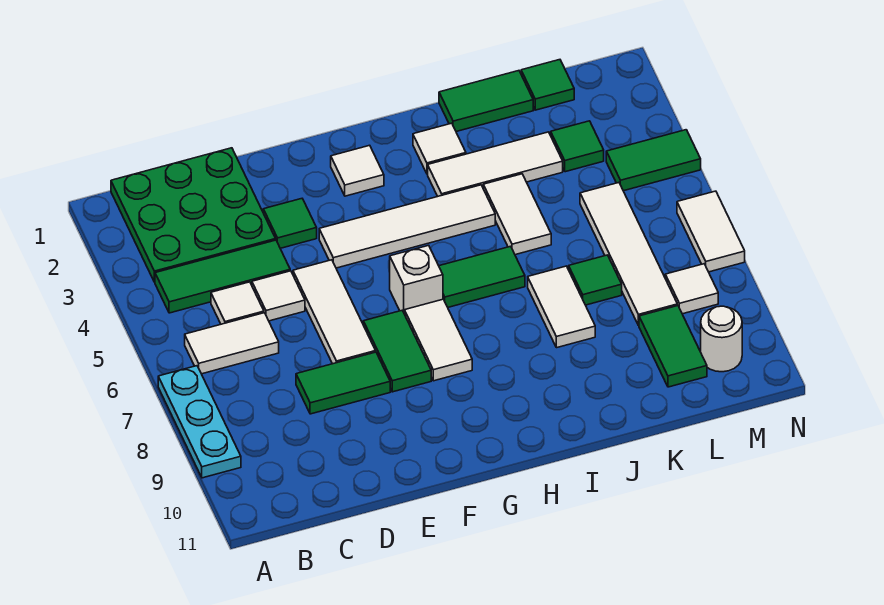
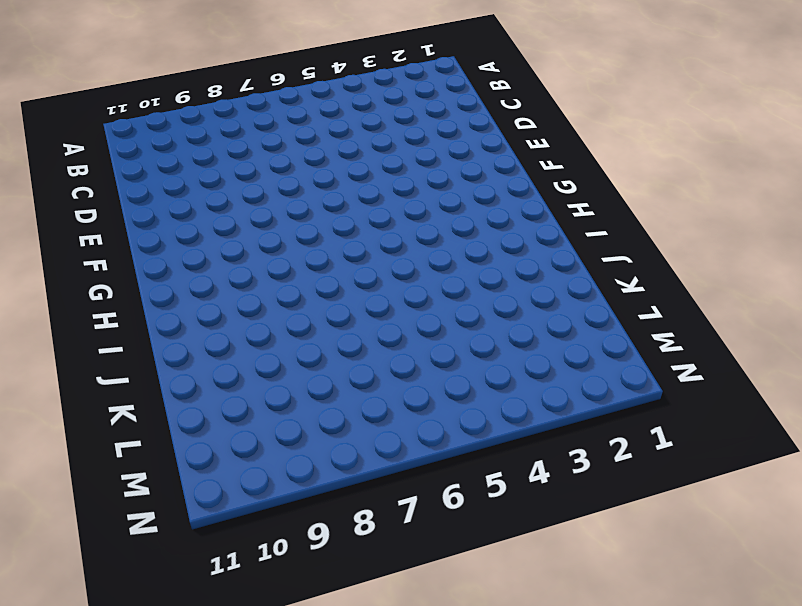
none -> cyan 1x3 plate [158,366,241,478]
none -> green 3x3 plate [111,148,276,282]
none -> green 1x3 tile [155,240,290,313]

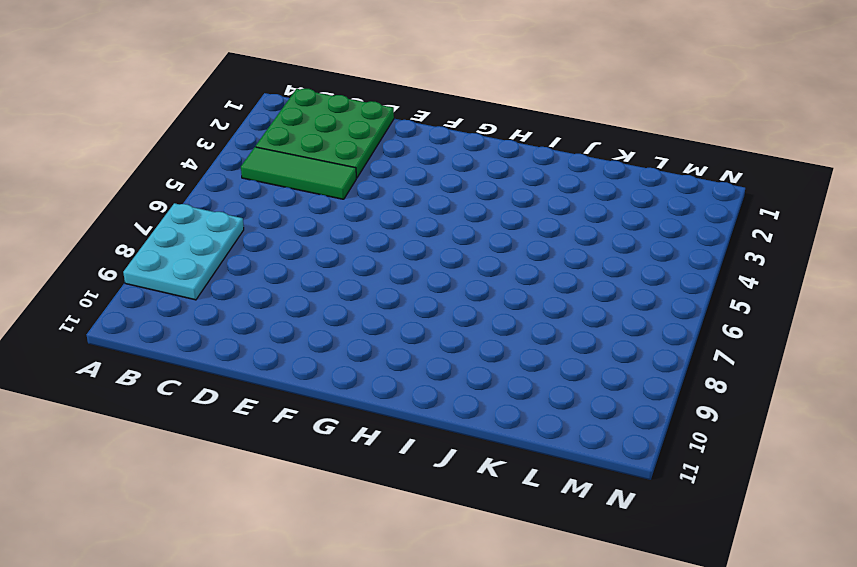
cyan 2x3 plate [123,203,244,300] -> cyan 1x3 plate [158,366,241,478]
none -> white 1x2 tile [185,313,279,374]
none -> white 1x1 tile [211,282,264,324]
none -> white 1x1 tile [252,271,305,321]

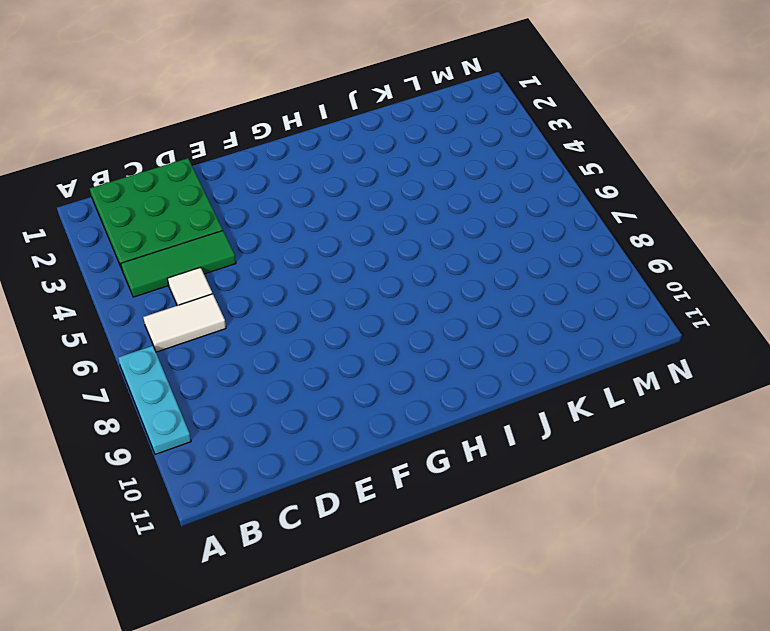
none -> white 1x1 tile [252,271,305,321]
none -> green 1x2 tile [296,352,390,414]
none -> green 1x1 tile [263,199,317,248]

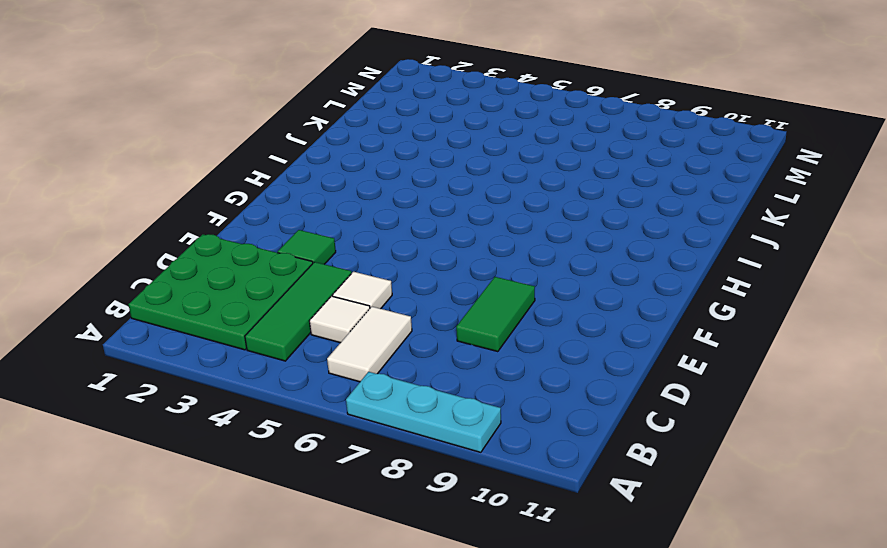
none -> white 1x3 tile [293,260,376,364]
none -> white 1x4 tile [319,185,495,268]
none -> green 1x2 tile [363,311,431,392]

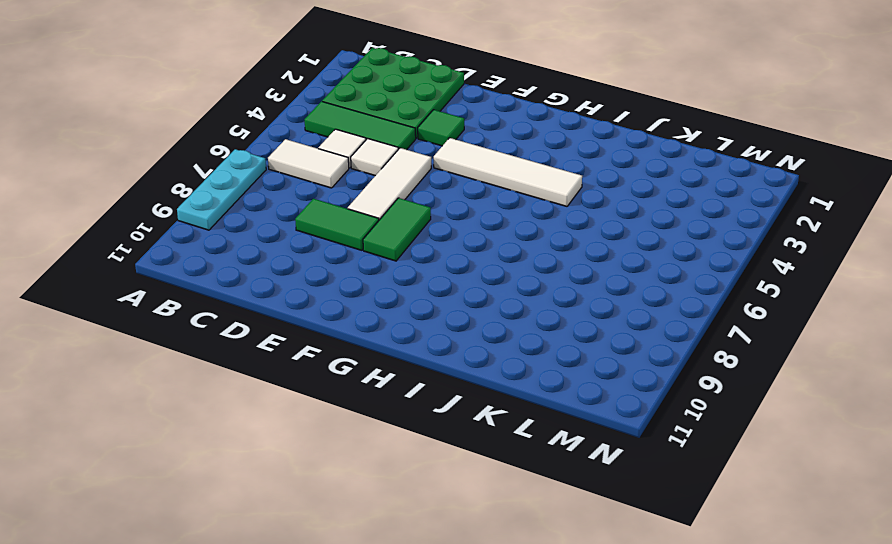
none -> white 1x1 tile [331,145,384,196]
none -> white 1x1 brick [390,245,443,312]
none -> white 1x2 tile [404,299,472,381]

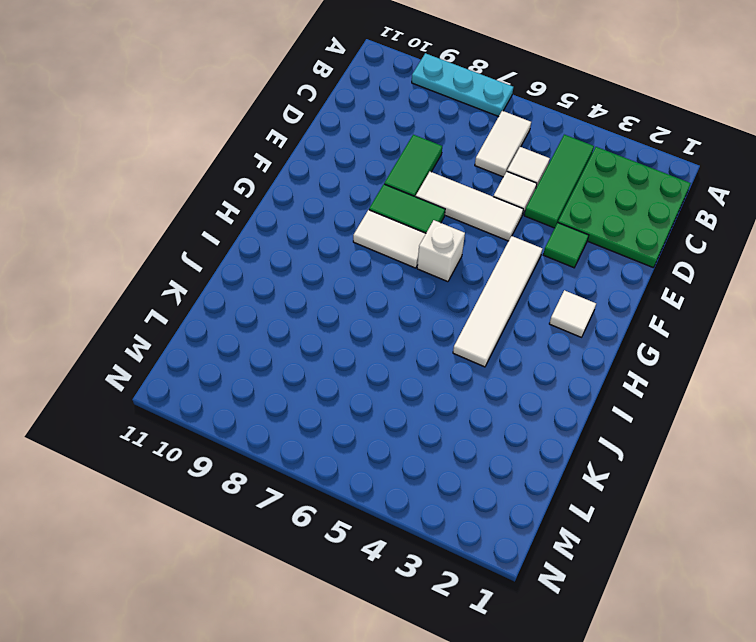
none -> green 1x2 tile [439,246,525,307]
none -> white 1x1 tile [413,123,466,174]
none -> white 1x3 tile [428,132,563,196]

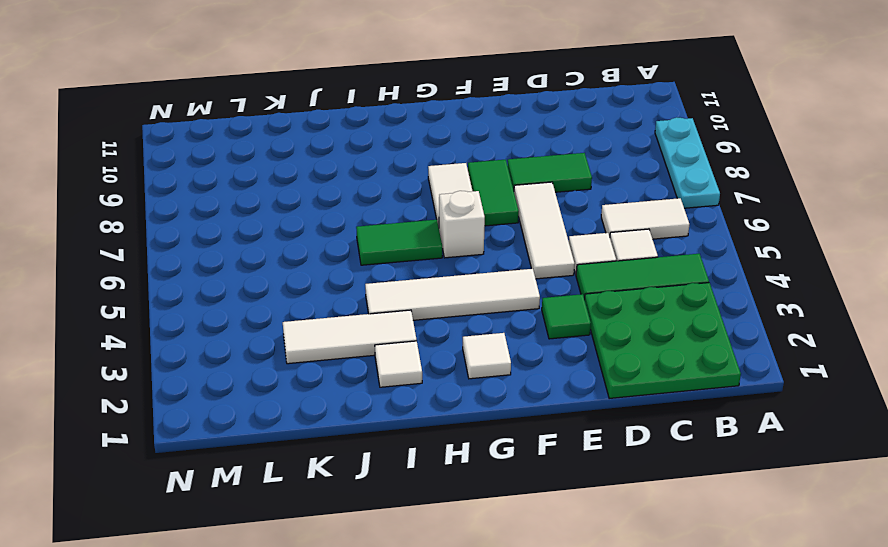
none -> green 1x2 tile [439,71,533,132]
none -> white 1x2 tile [483,174,551,255]
none -> white 1x2 tile [528,266,595,348]

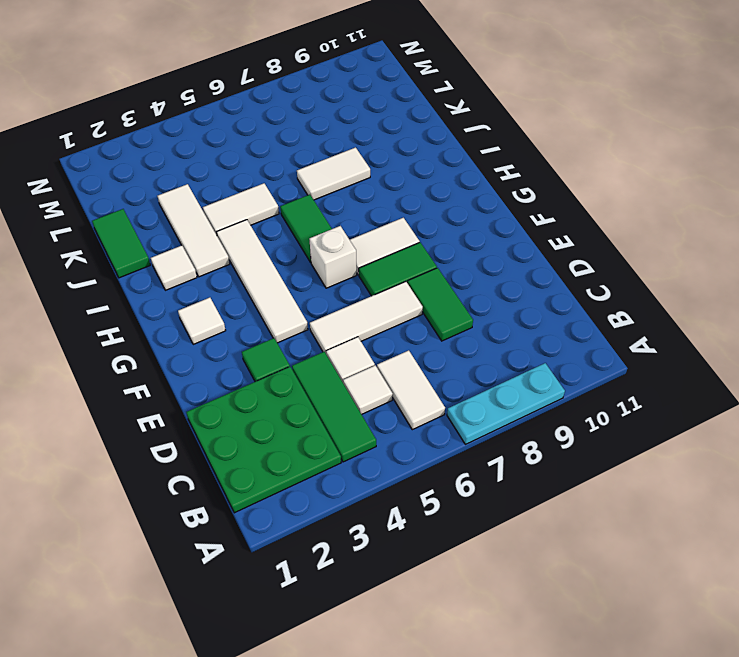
none -> green 1x1 tile [569,255,622,305]
none -> green 1x1 tile [521,60,574,110]
none -> green 1x1 tile [551,121,604,172]

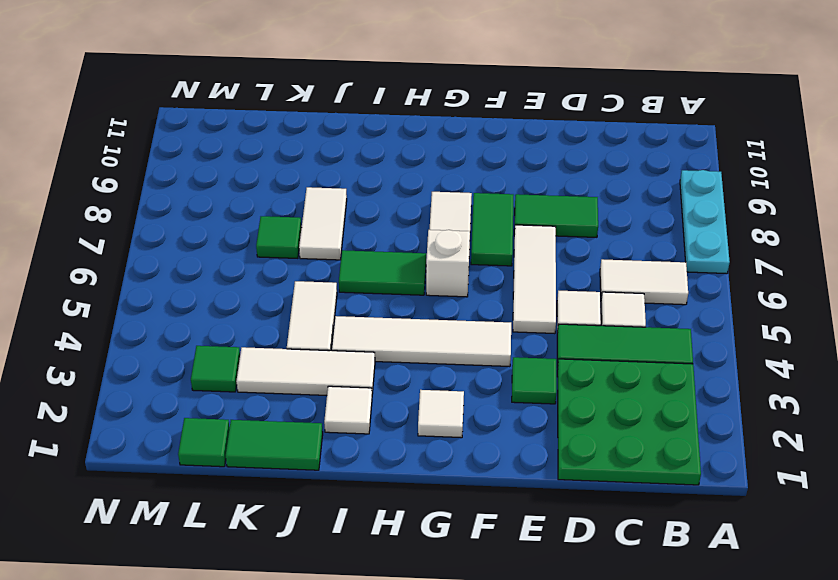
none -> white 1x4 tile [580,183,677,326]
none -> green 1x2 tile [639,306,707,387]
none -> green 1x2 tile [606,130,701,191]

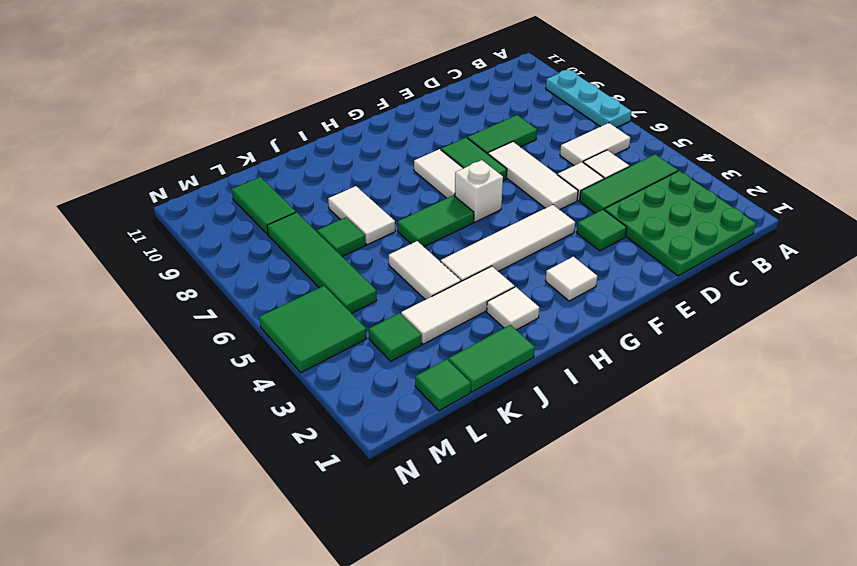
green 1x4 tile [267,212,377,313] -> white 1x4 tile [580,183,677,326]
green 2x2 tile [259,286,367,372] -> green 1x2 tile [606,130,701,191]
none -> white 1x1 tile [665,264,718,314]
none -> white 1x1 round brick [701,306,742,372]
none -> white 1x2 tile [677,191,745,272]

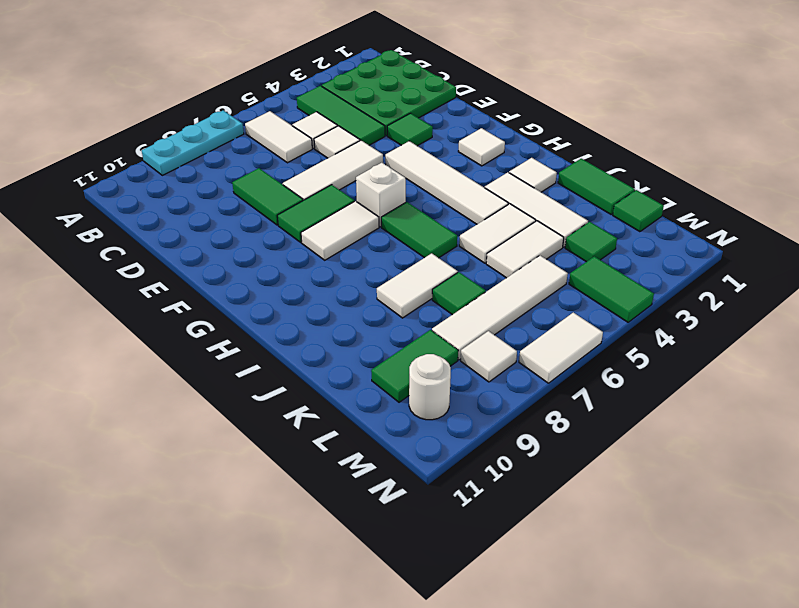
white 1x2 tile [486,221,564,278] -> none

